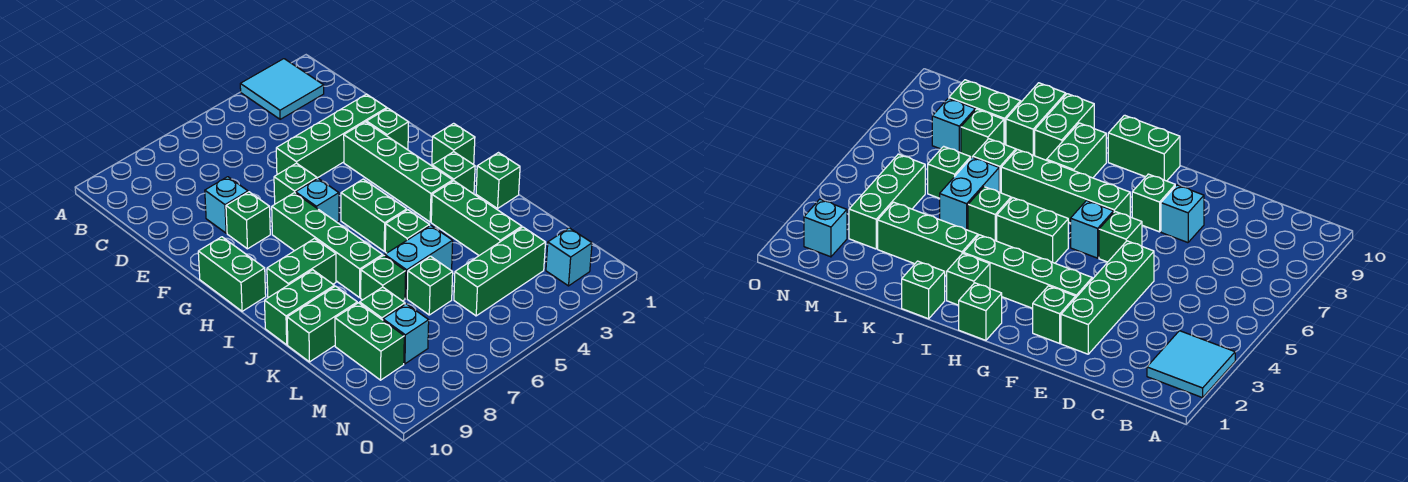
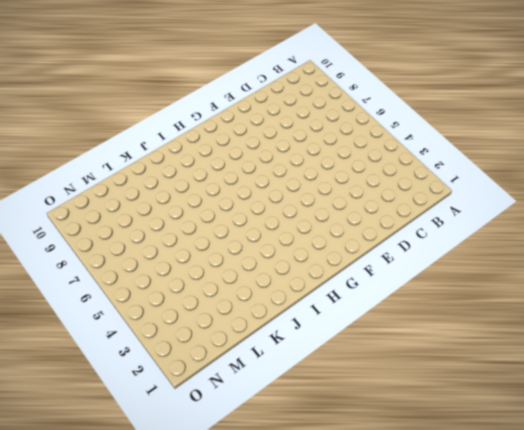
none -> cyan 2x2 tile [240,59,324,119]
none -> green 1x4 brick [276,94,387,178]
none -> cyan 1x1 brick [205,177,248,233]

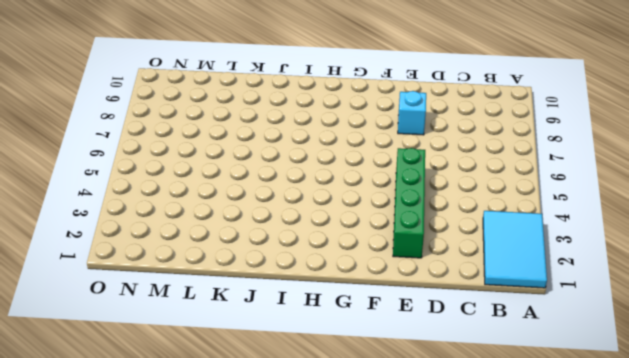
cyan 2x3 tile [483,211,547,288] -> cyan 2x2 tile [240,59,324,119]
none -> green 1x1 brick [367,108,409,150]
none -> green 1x4 brick [344,122,453,222]
none -> green 1x1 brick [274,163,317,204]

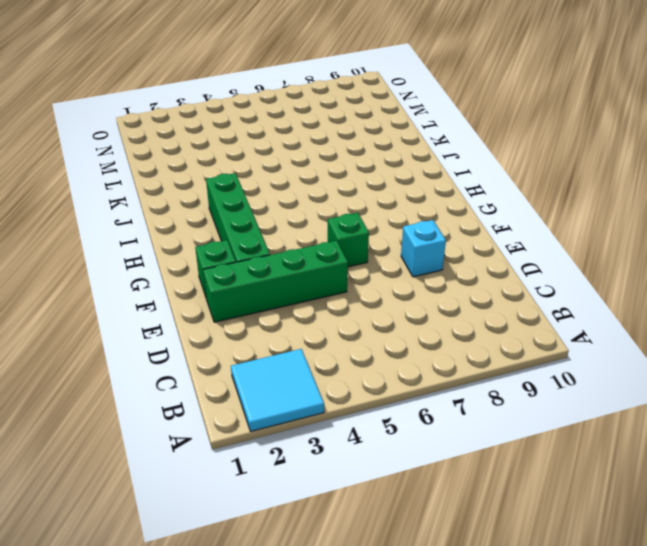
none -> green 1x1 brick [226,192,270,249]
none -> cyan 1x1 brick [296,178,339,222]
none -> green 1x4 brick [272,193,383,298]

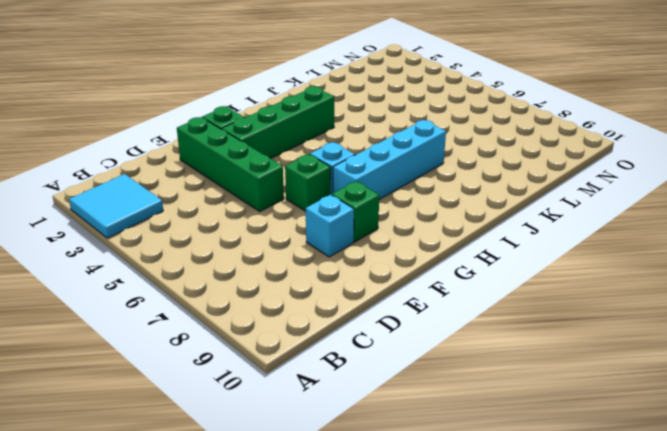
cyan 1x4 brick [333,120,446,199] -> green 1x4 brick [272,193,383,298]
none -> green 1x2 brick [198,237,266,311]
none -> green 1x1 brick [432,123,475,165]
none -> green 1x2 brick [341,179,407,251]

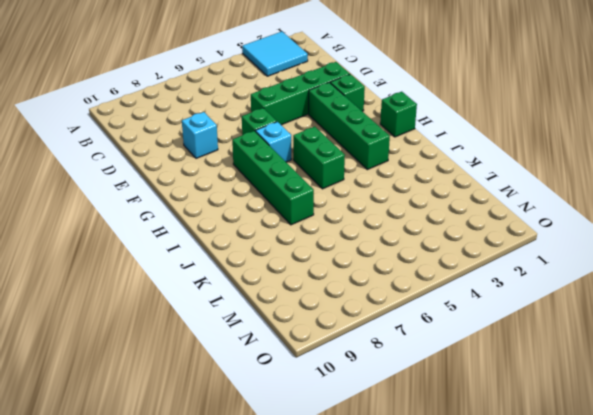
none -> green 1x1 brick [226,192,270,249]
none -> green 1x2 brick [198,237,266,311]
none -> green 1x1 brick [432,152,475,194]

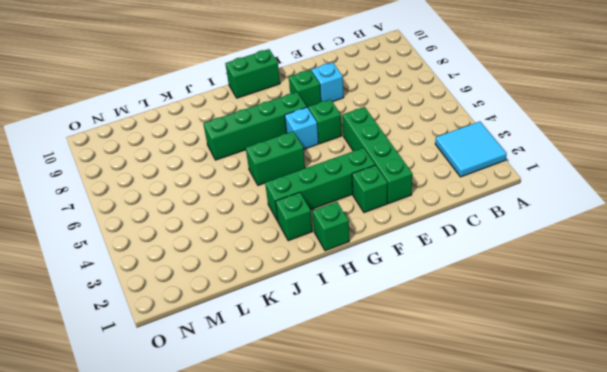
none -> green 1x2 brick [267,239,336,297]
none -> green 1x1 brick [476,153,520,208]
none -> green 1x3 brick [431,181,522,255]

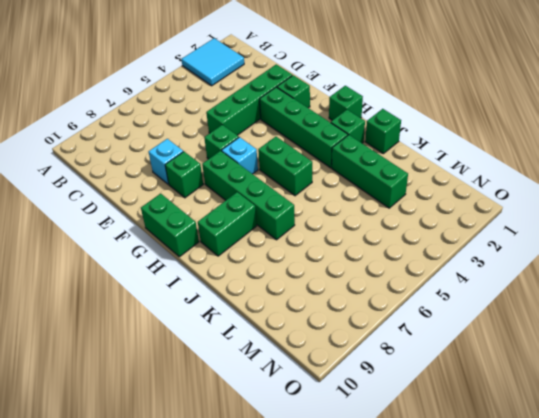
none -> green 1x1 brick [385,210,430,253]
none -> green 1x2 brick [265,270,334,345]
none -> cyan 1x2 brick [385,225,453,298]

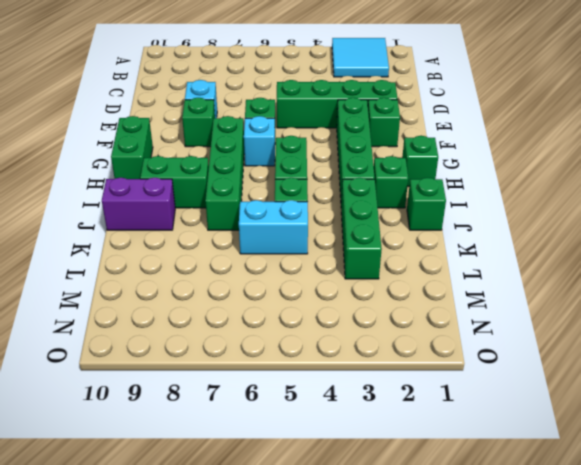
purple 1x2 brick [102,178,175,230] -> green 1x2 brick [265,270,334,345]
none -> green 1x1 brick [361,255,406,301]
none -> green 1x2 brick [287,286,357,362]
none -> green 1x1 brick [407,256,453,315]

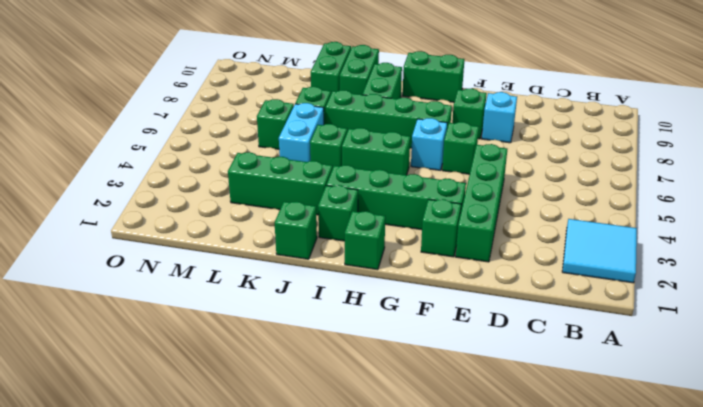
none -> green 1x1 brick [360,287,405,320]
none -> green 1x2 brick [335,303,404,380]
none -> green 1x3 brick [454,227,546,316]

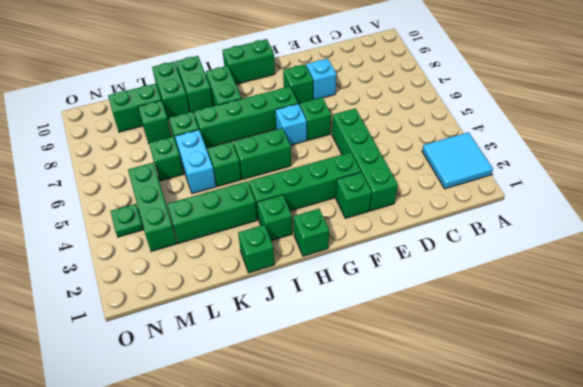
green 1x1 plate [111,204,144,237] -> none
none -> cyan 1x1 brick [383,304,429,364]
none -> cyan 1x1 brick [546,228,592,286]

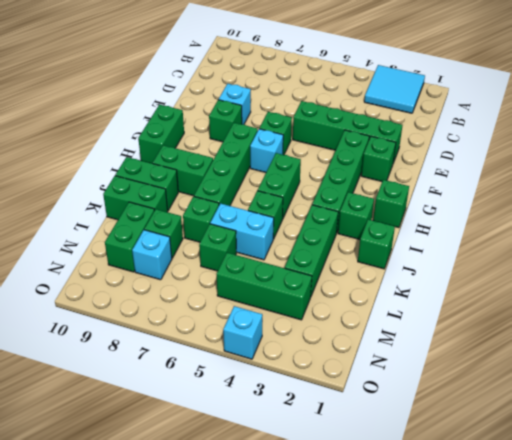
cyan 1x1 brick [223,306,262,359] -> cyan 1x1 brick moved to [546,228,592,286]

